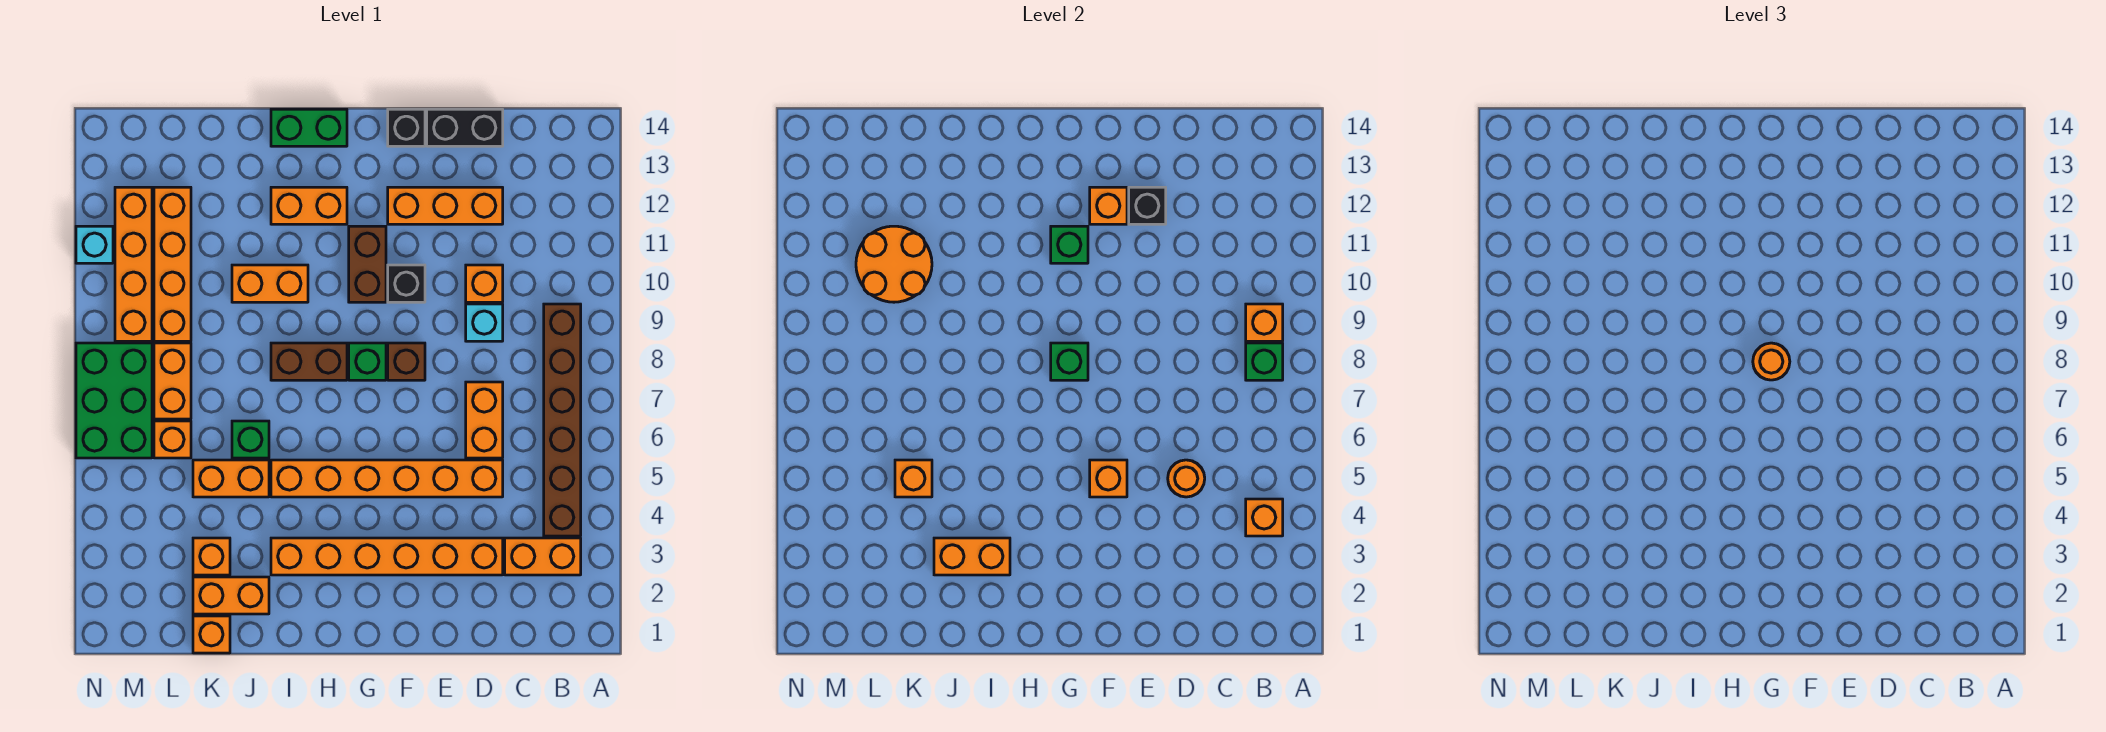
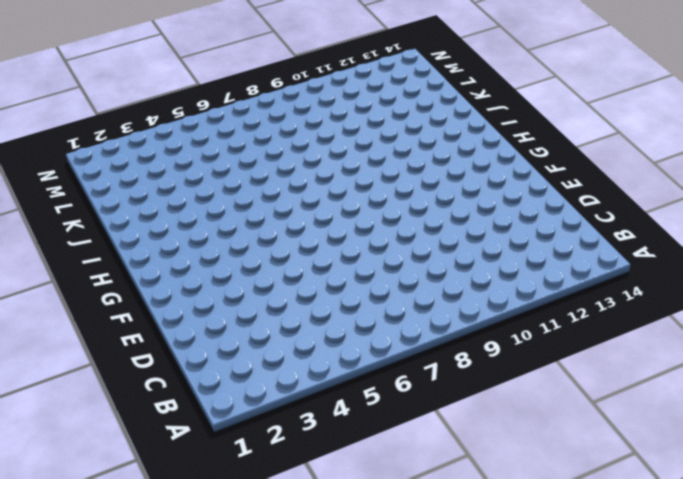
none -> orange 1x2 brick [505,538,581,575]
none -> brown 1x6 brick [544,304,581,536]
none -> orange 1x6 brick [271,538,503,575]
none -> orange 1x6 brick [271,460,503,497]

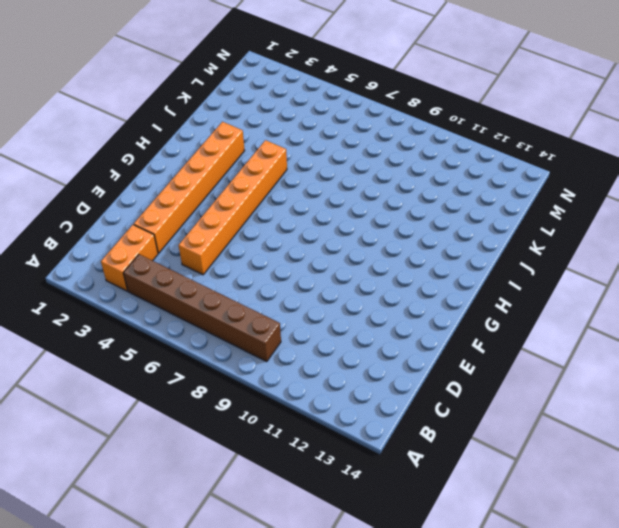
none -> orange 1x2 brick [466,382,503,458]
none -> cyan 1x1 brick [466,304,503,341]
none -> orange 1x1 brick [466,265,503,302]
none -> orange 1x3 brick [388,187,503,224]

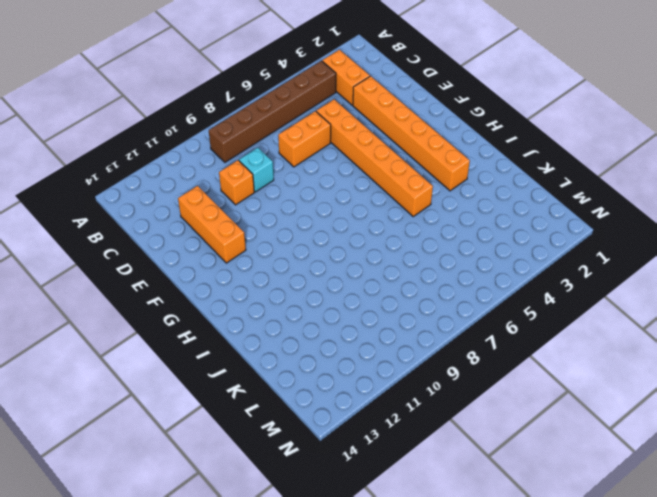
none -> black 1x2 brick [427,109,503,146]
none -> brown 1x1 brick [388,343,425,380]
none -> black 1x1 brick [388,265,425,302]
none -> black 1x1 brick [388,109,425,146]

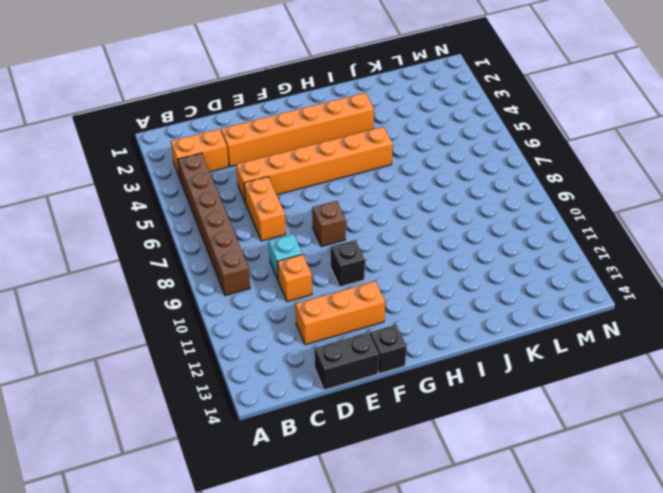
none -> green 1x1 brick [349,343,386,380]
none -> brown 1x2 brick [349,226,386,302]
none -> brown 1x2 brick [271,343,347,380]
none -> orange 1x2 brick [271,187,347,224]

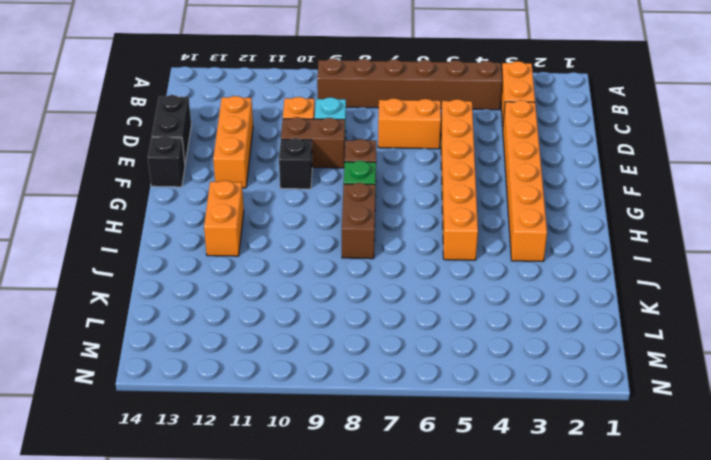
brown 1x2 brick [281,117,345,168] -> brown 1x2 brick moved to [349,226,386,302]
none -> green 1x2 brick [271,109,347,146]
none -> orange 1x2 brick [232,265,308,302]
none -> orange 1x2 brick [193,577,269,614]
none -> orange 1x2 brick [193,460,269,497]

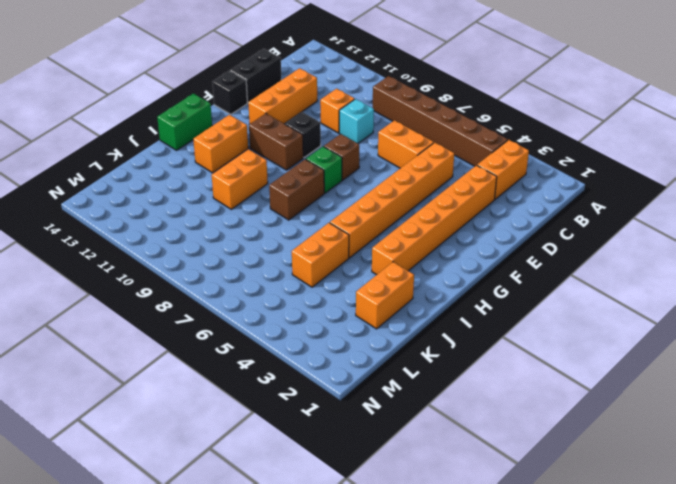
none -> green 1x1 brick [232,421,269,458]
none -> orange 1x1 brick [193,616,230,653]
none -> orange 1x1 brick [193,538,230,575]
none -> orange 1x1 brick [154,421,191,458]

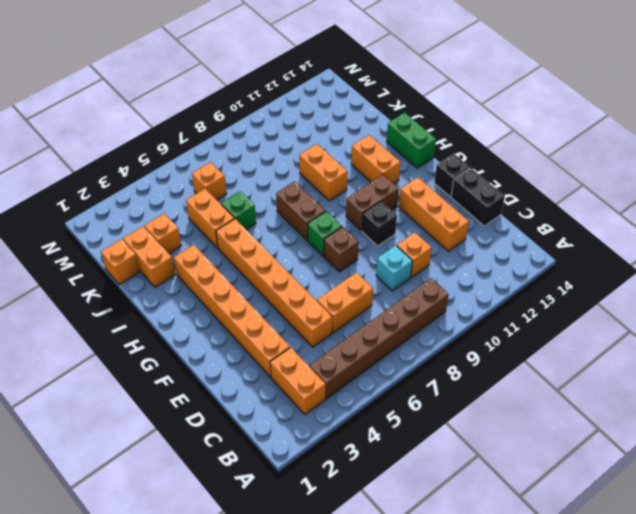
none -> orange 1x2 brick [154,343,191,419]
none -> orange 1x4 brick [154,187,191,341]
none -> green 2x3 brick [76,343,152,458]
none -> orange 1x4 brick [115,187,152,341]

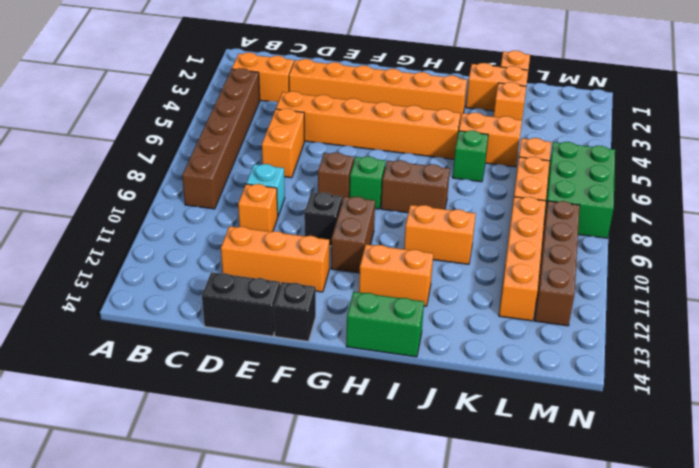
brown 1x4 brick [534,201,580,326] -> orange 1x4 brick [115,187,152,341]
none -> cyan 1x1 brick [76,226,113,263]
none -> orange 1x1 brick [1246,499,1283,536]
none -> green 1x1 brick [1246,343,1283,380]
none -> orange 1x1 brick [1246,304,1283,341]

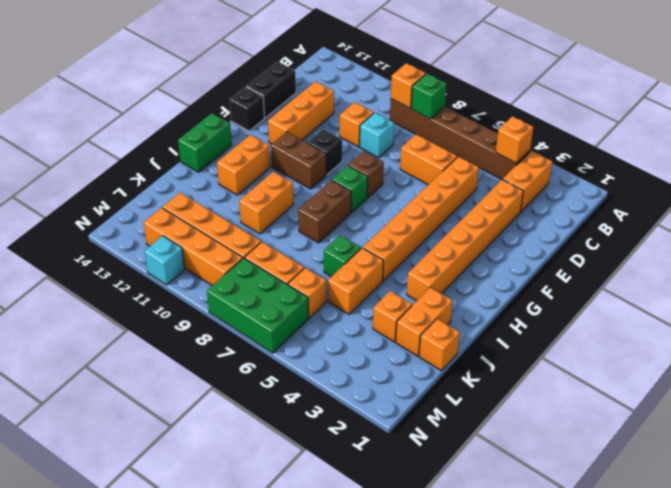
none -> orange 1x1 round brick [1168,460,1205,497]
none -> black 1x1 brick [1129,187,1166,224]
none -> orange 1x1 brick [1090,460,1127,497]
none -> orange 1x1 brick [1090,187,1127,224]

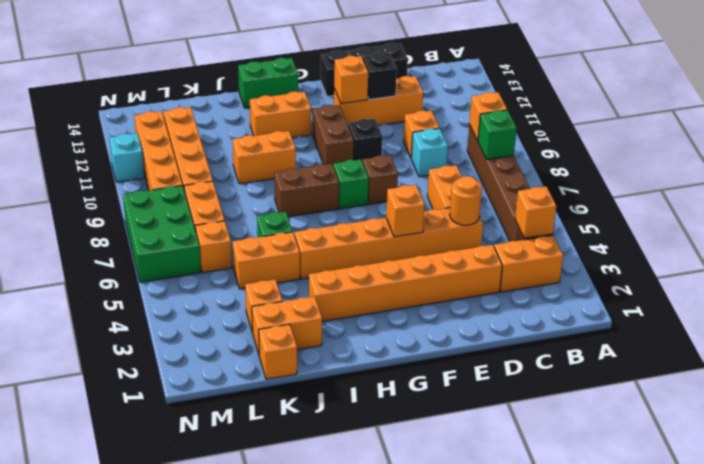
none -> green 1x1 brick [1051,343,1088,380]
none -> green 1x1 brick [1051,226,1088,263]
none -> orange 1x2 brick [934,538,1010,575]
none -> orange 1x1 brick [895,460,932,497]

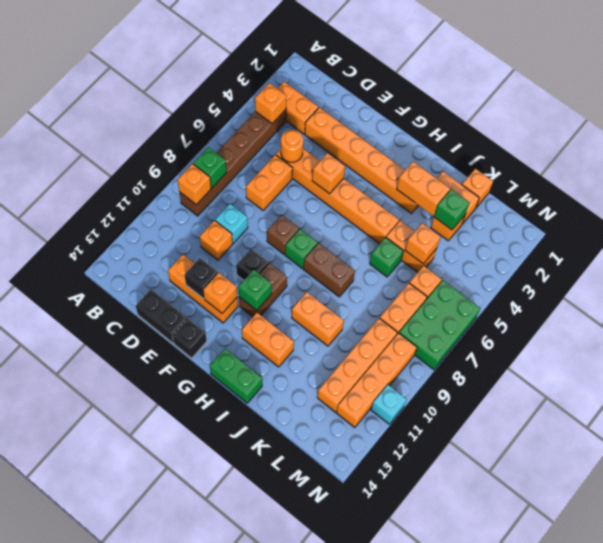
green 1x1 brick [434,189,470,230] -> green 1x1 brick moved to [1051,343,1088,380]
none -> orange 2x2 round brick [856,226,932,302]
none -> orange 1x1 round brick [1753,343,1790,380]

